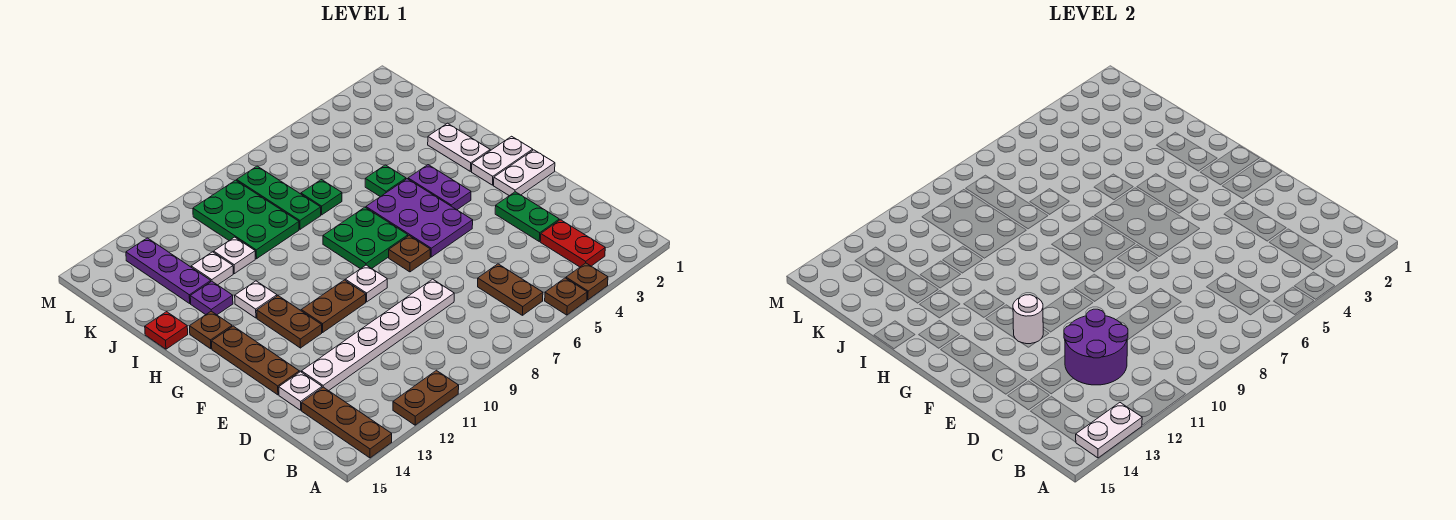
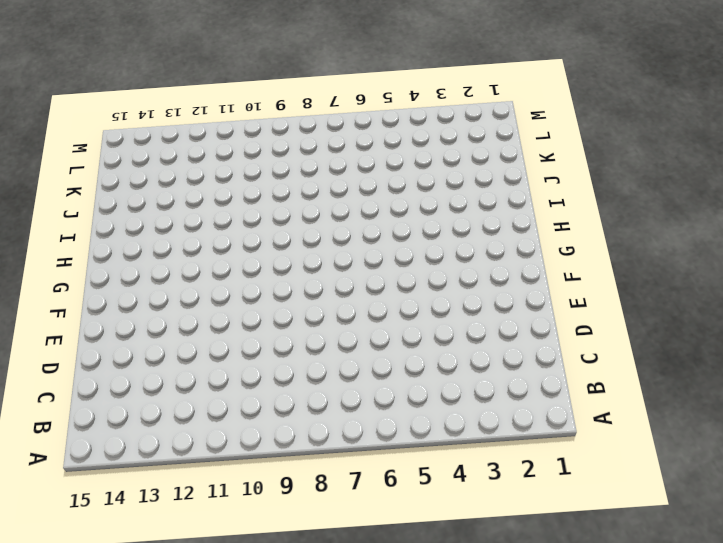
none -> brown 1x1 plate [566,263,608,300]
none -> brown 1x1 plate [545,278,587,315]
none -> brown 1x2 plate [393,370,459,425]
none -> brown 1x3 plate [302,387,392,458]

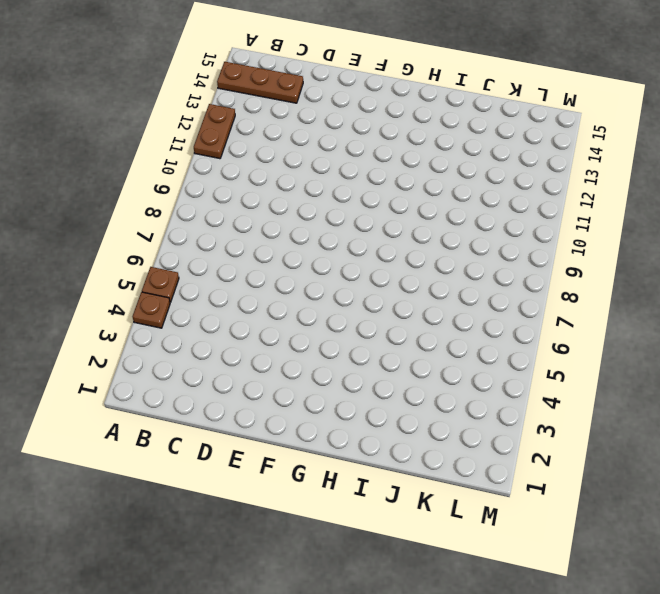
none -> red 1x2 plate [541,220,605,267]
none -> brown 1x2 plate [478,264,543,315]
none -> green 1x2 plate [495,192,559,241]
none -> white 1x6 plate [302,279,454,391]

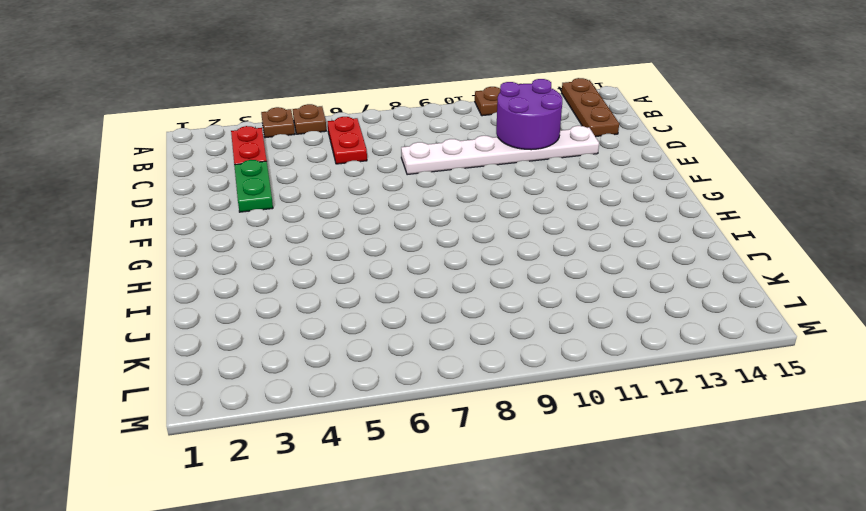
red 1x2 plate [328,117,367,164] -> brown 1x2 plate [478,264,543,315]
none -> white 1x1 plate [279,372,322,410]
none -> brown 1x3 plate [212,326,299,395]
none -> white 1x2 plate [494,150,555,196]
none -> purple 2x3 plate [366,179,473,257]

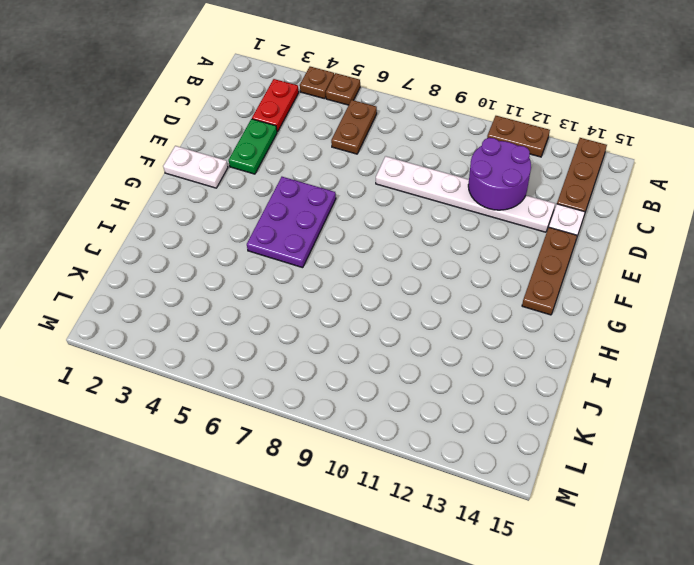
none -> brown 1x1 plate [389,236,430,272]
none -> white 1x1 plate [345,265,387,302]
none -> brown 1x2 plate [301,280,366,332]
none -> brown 1x2 plate [257,296,322,348]

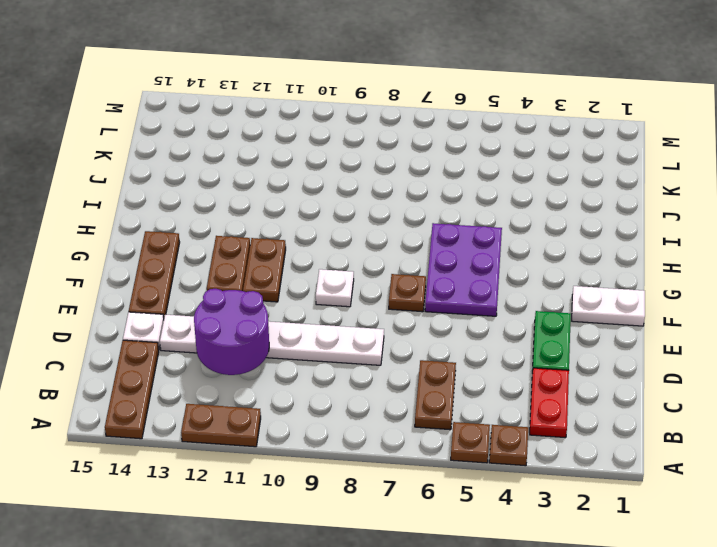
brown 1x2 plate [243,238,286,302] -> brown 1x2 plate turned to [301,280,366,332]
none -> white 1x2 plate [472,136,533,185]
none -> purple 1x2 plate [408,165,471,210]
none -> green 2x2 plate [323,207,408,269]
none -> white 1x2 plate [428,123,490,171]

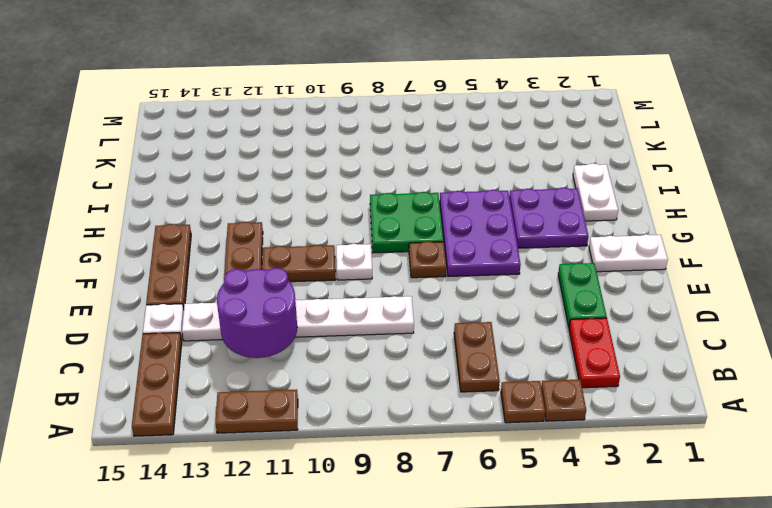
purple 2x2 plate [509,188,588,248] -> purple 1x2 plate [408,165,471,210]
none -> white 1x2 plate [472,136,533,185]
none -> white 1x1 plate [235,281,277,318]
none -> brown 1x1 plate [190,311,232,349]
none -> green 1x1 plate [365,165,406,197]

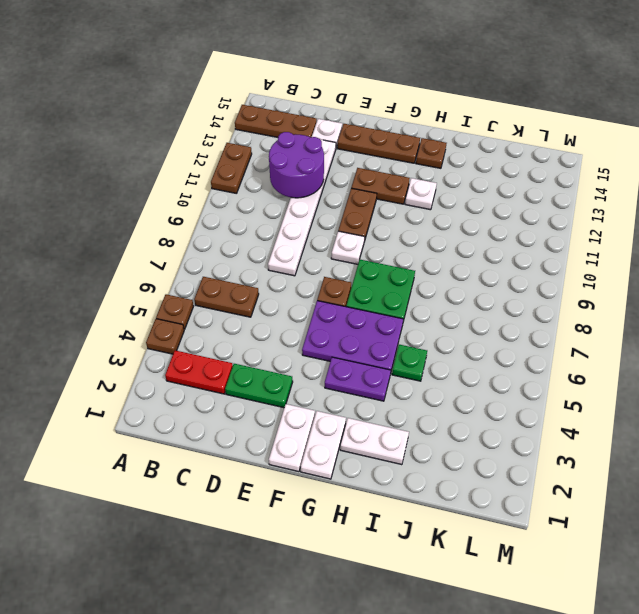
none -> purple 1x1 plate [190,281,233,315]
none -> red 1x1 plate [145,312,188,349]
none -> green 1x1 plate [301,179,342,215]
none -> green 1x3 plate [237,166,321,229]

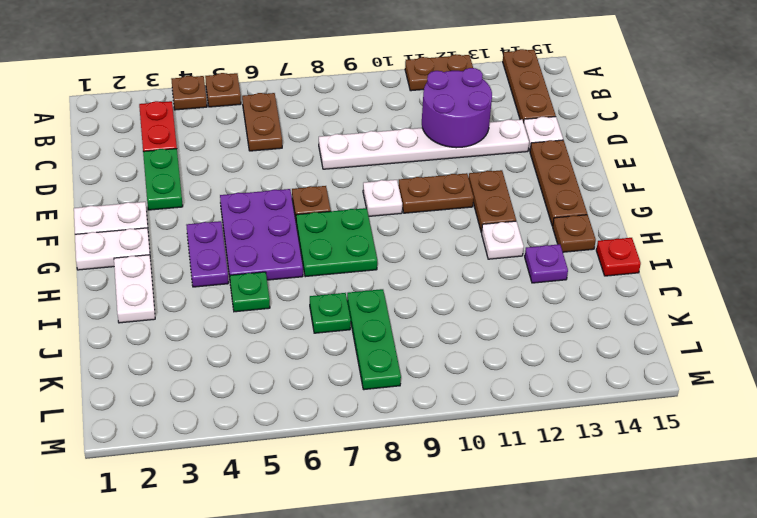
none -> green 2x3 plate [193,180,299,259]
none -> white 1x1 plate [214,237,255,274]
none -> white 1x1 plate [191,252,233,285]
none -> purple 1x3 plate [126,238,211,303]

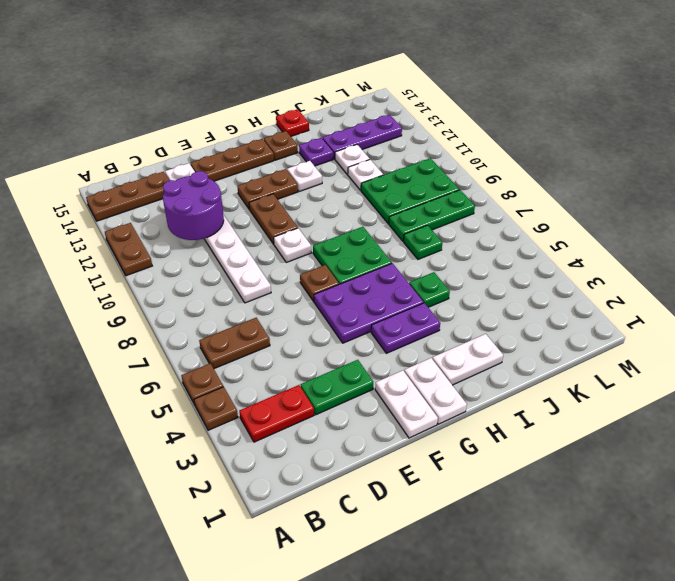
none -> white 1x2 plate [1076,403,1142,458]
none -> white 1x1 round brick [1013,295,1043,344]

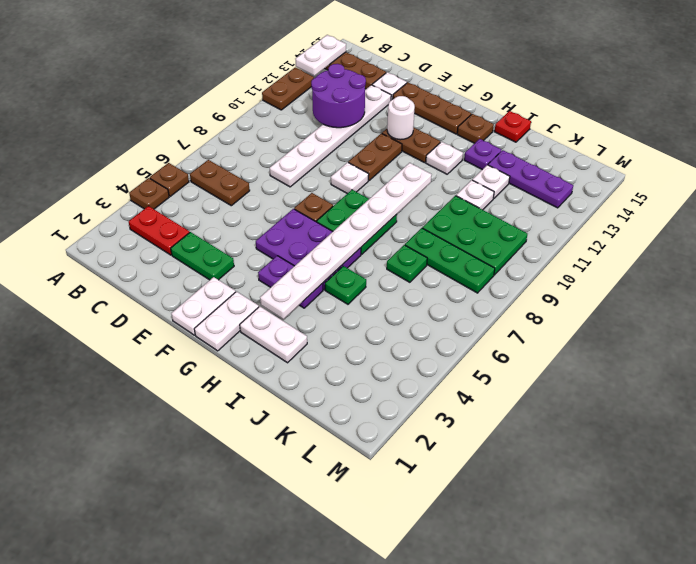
white 1x8 plate [260,163,431,319] -> none

